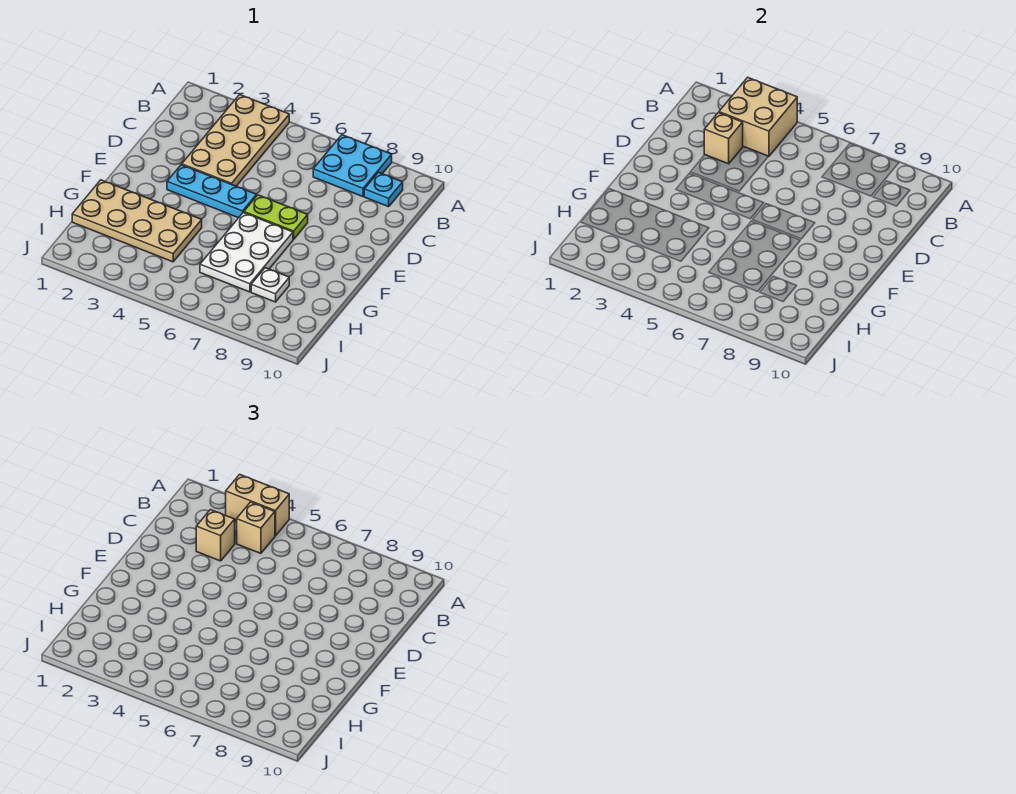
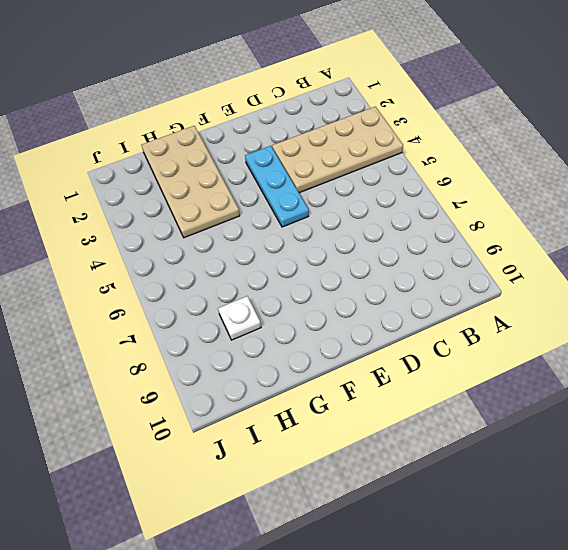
none -> cyan 2x2 plate [313,135,392,197]
none -> cyan 1x1 plate [364,172,403,207]
none -> lime 1x2 plate [244,195,308,239]

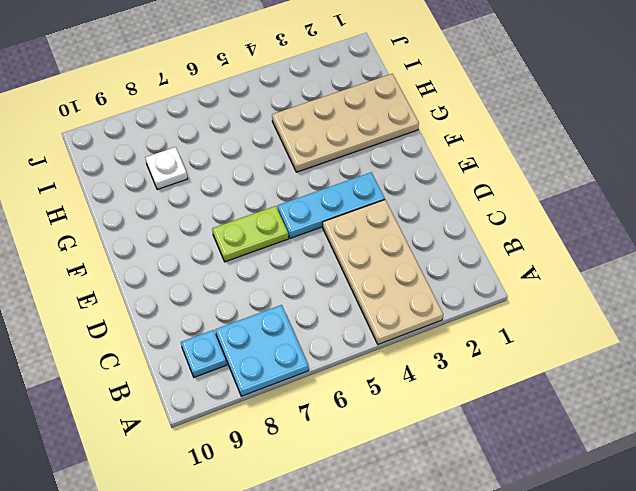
none -> white 2x3 plate [200,213,293,292]
none -> tan 2x2 brick [719,77,797,156]
none -> tan 1x1 brick [704,113,743,164]

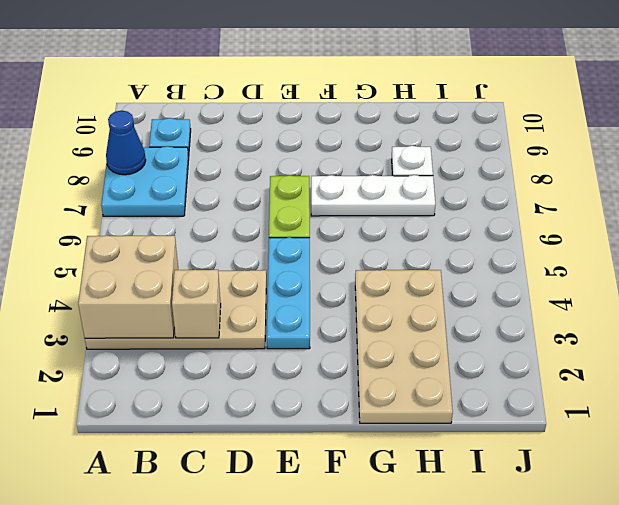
blue 1x1 cone [106,110,146,175] -> none
white 1x3 plate [311,175,435,216] -> white 2x3 plate [200,213,293,292]
none -> tan 1x2 brick [226,474,289,536]
none -> tan 1x1 brick [236,502,275,553]
none -> tan 1x1 brick [196,510,235,561]

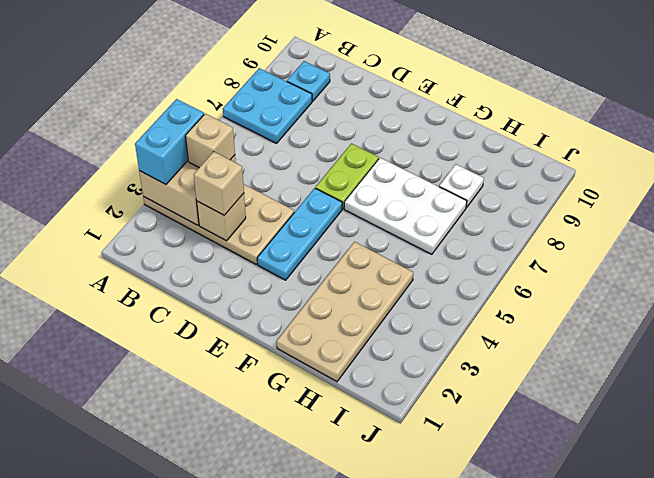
cyan 1x2 brick [135,99,204,184] -> tan 1x2 brick [226,474,289,536]

